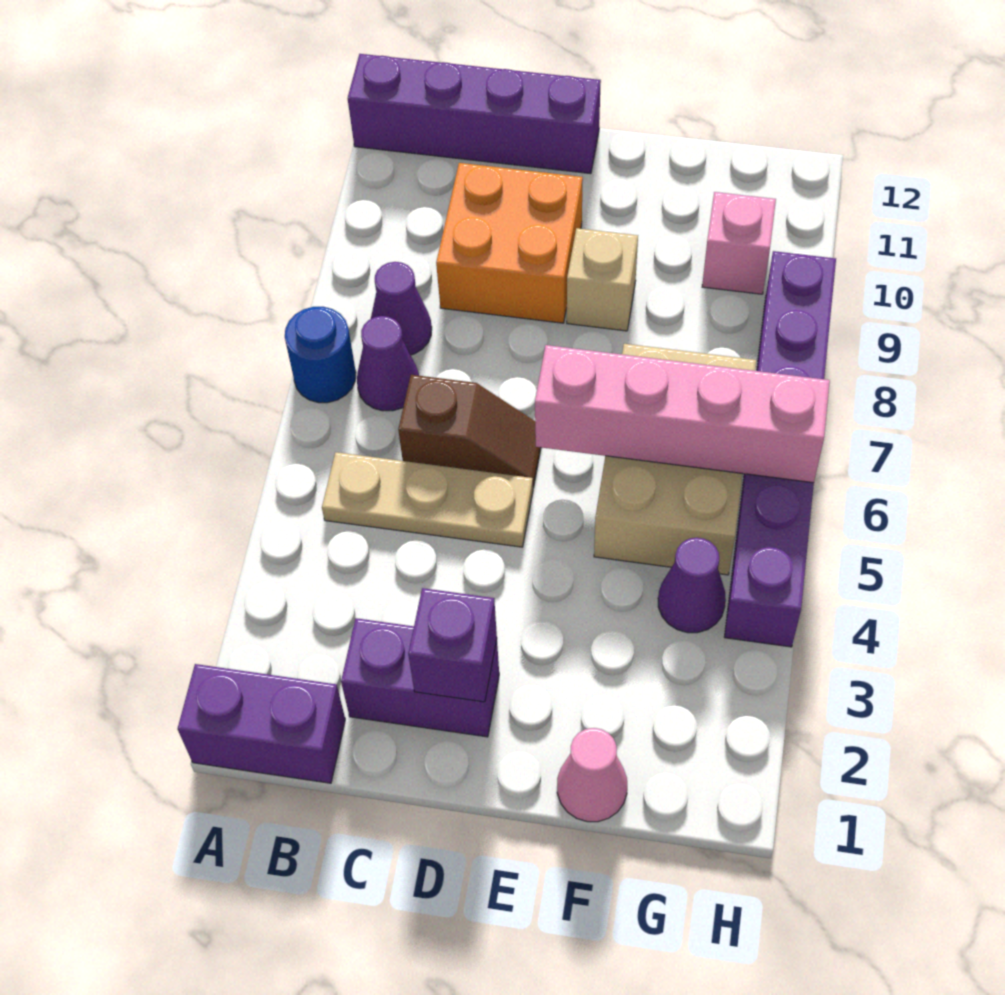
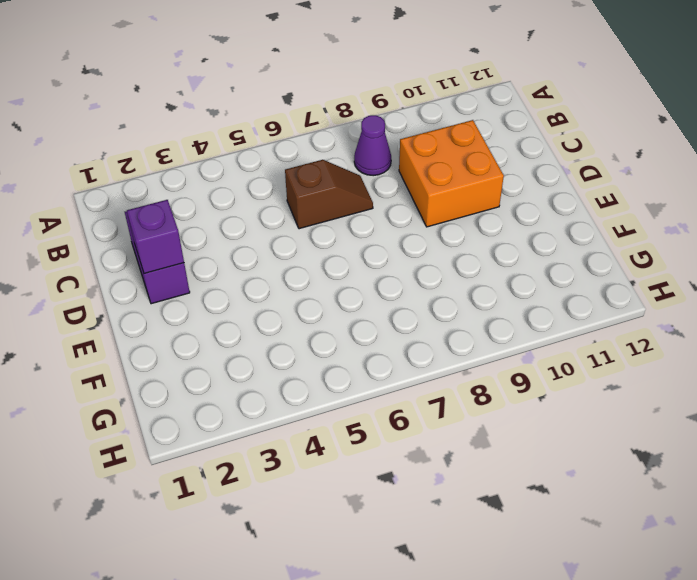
brown 1x2 slope [285,160,373,229] -> brown 1x2 slope turned to [398,375,541,488]
none -> purple 1x2 brick [178,664,345,783]
none -> blue 1x1 round brick [285,307,356,403]
none -> purple 1x4 brick [348,54,601,174]

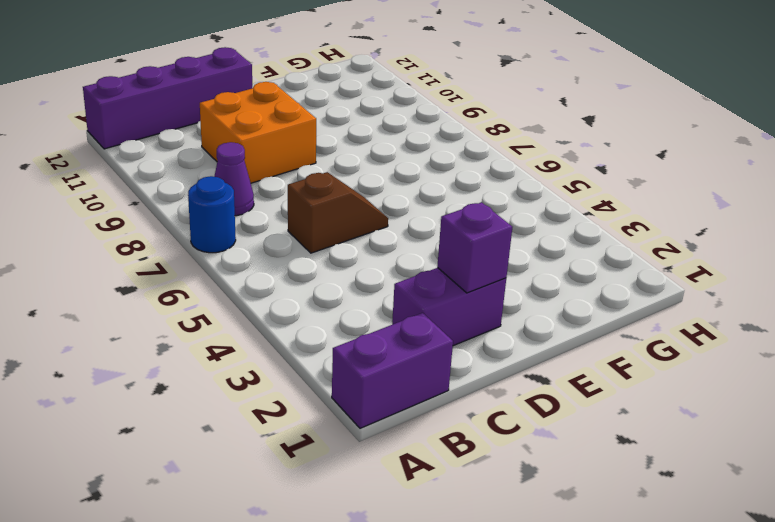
none -> tan 1x3 plate [322,452,533,547]
none -> purple 1x1 cone [357,316,419,411]
none -> tan 1x1 brick [567,228,638,331]

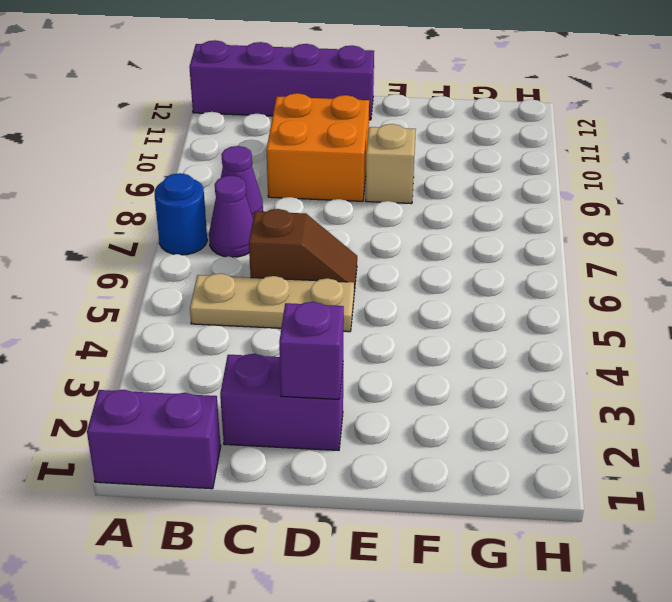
none -> pink 1x1 cone [557,728,627,822]
none -> tan 2x3 brick [594,344,756,575]
none -> purple 1x1 cone [658,538,726,633]

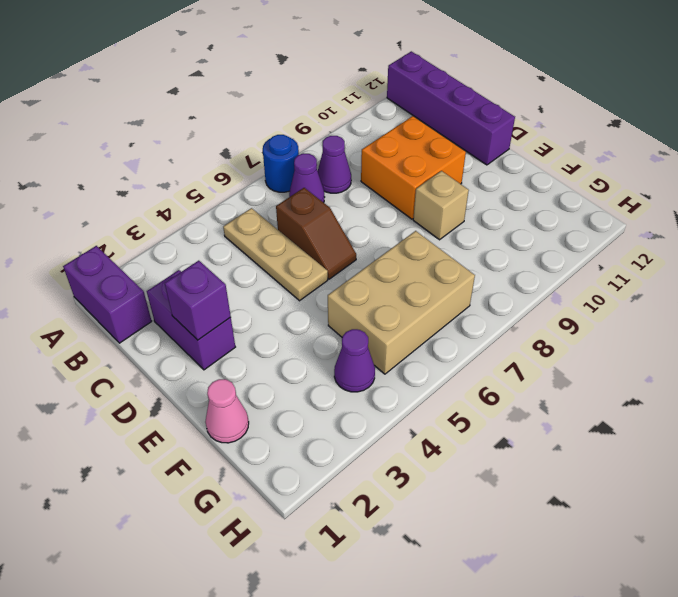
none -> pink 1x1 brick [702,192,776,294]
none -> purple 1x6 brick [724,251,836,647]
none -> pink 1x4 brick [535,345,830,483]

